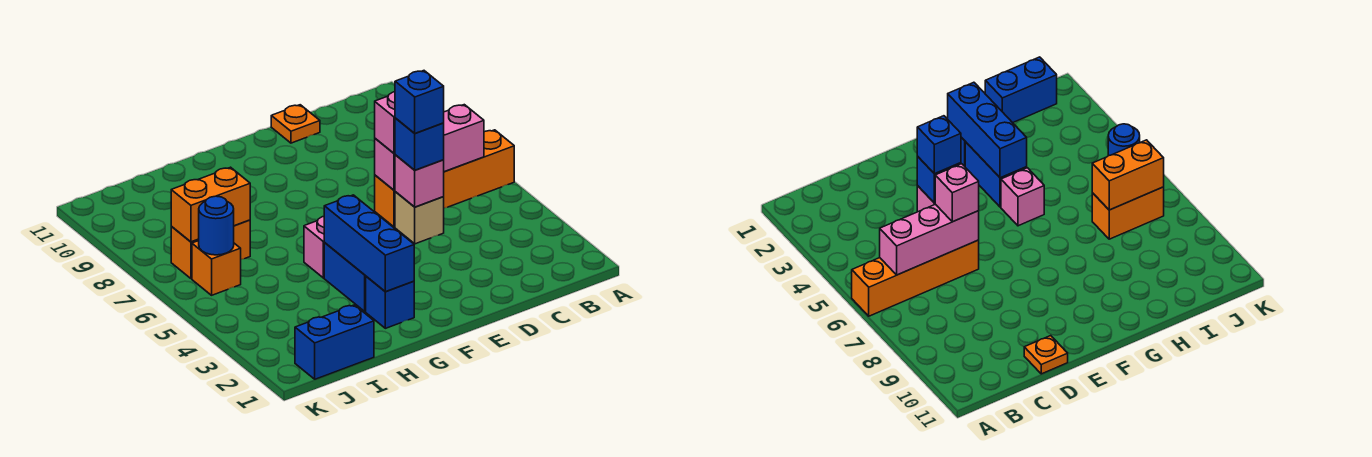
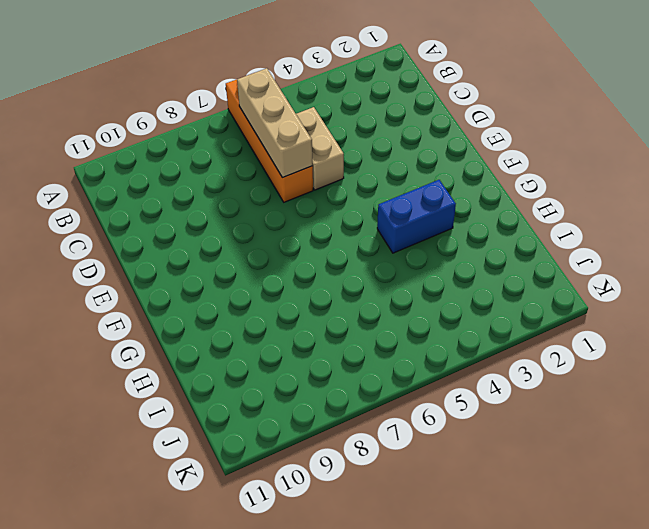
tan 1x3 brick [237,68,313,178] -> pink 1x3 brick [375,105,484,190]
tan 1x2 brick [296,107,344,190] -> tan 1x1 brick [395,192,444,244]
none -> orange 1x1 plate [271,105,320,143]
none -> blue 1x1 brick [366,276,414,328]
none -> pink 1x1 brick [304,217,325,278]

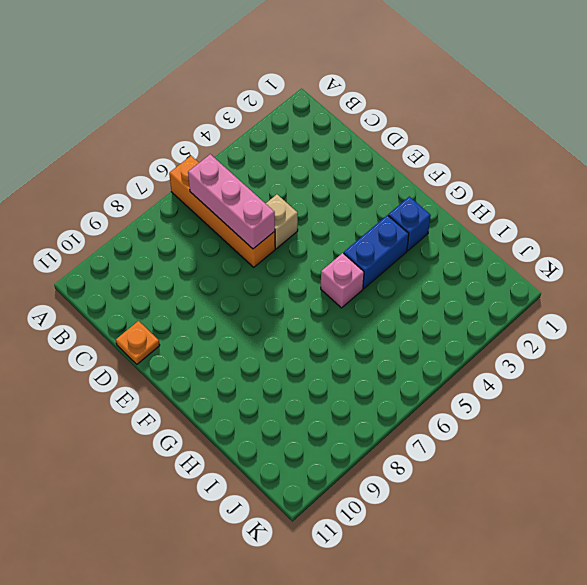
none -> blue 1x2 brick [295,305,374,379]
none -> orange 1x2 brick [171,220,250,279]
none -> orange 1x1 brick [192,241,241,295]

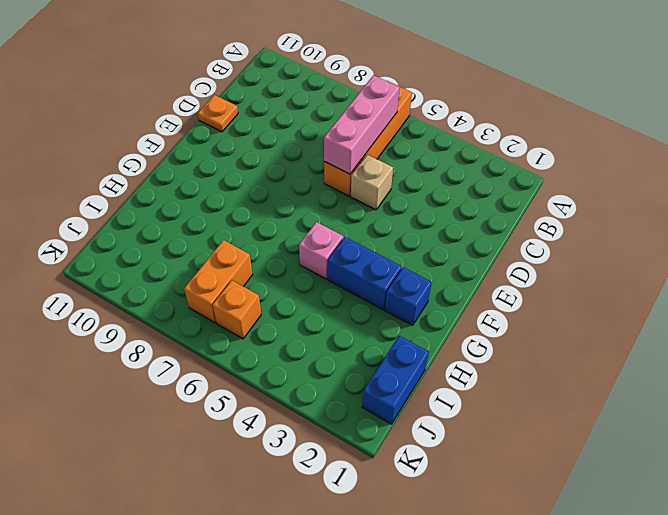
none -> pink 1x1 brick [395,155,444,207]
none -> blue 1x3 brick [324,195,414,292]
none -> orange 1x2 brick [171,167,250,242]

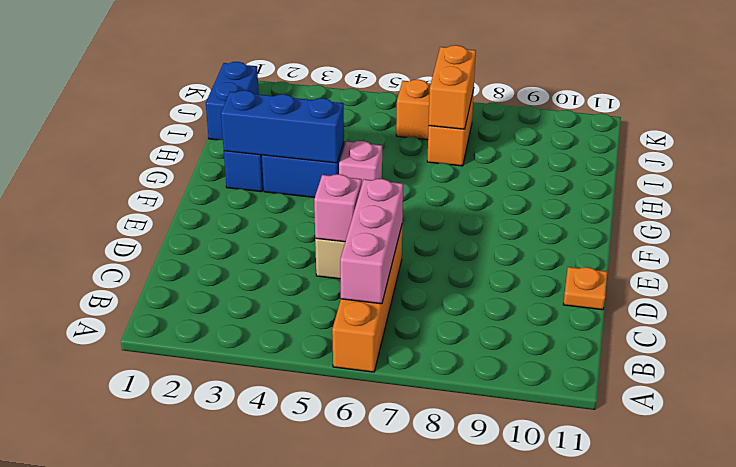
none -> blue 1x1 round brick [199,196,234,255]
none -> blue 1x1 brick [395,118,444,170]
none -> pink 1x1 brick [375,92,395,154]

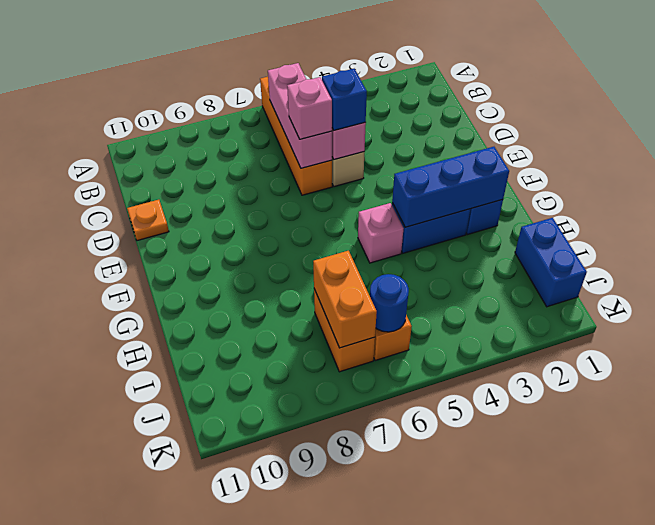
none -> blue 1x1 brick [395,71,444,133]

